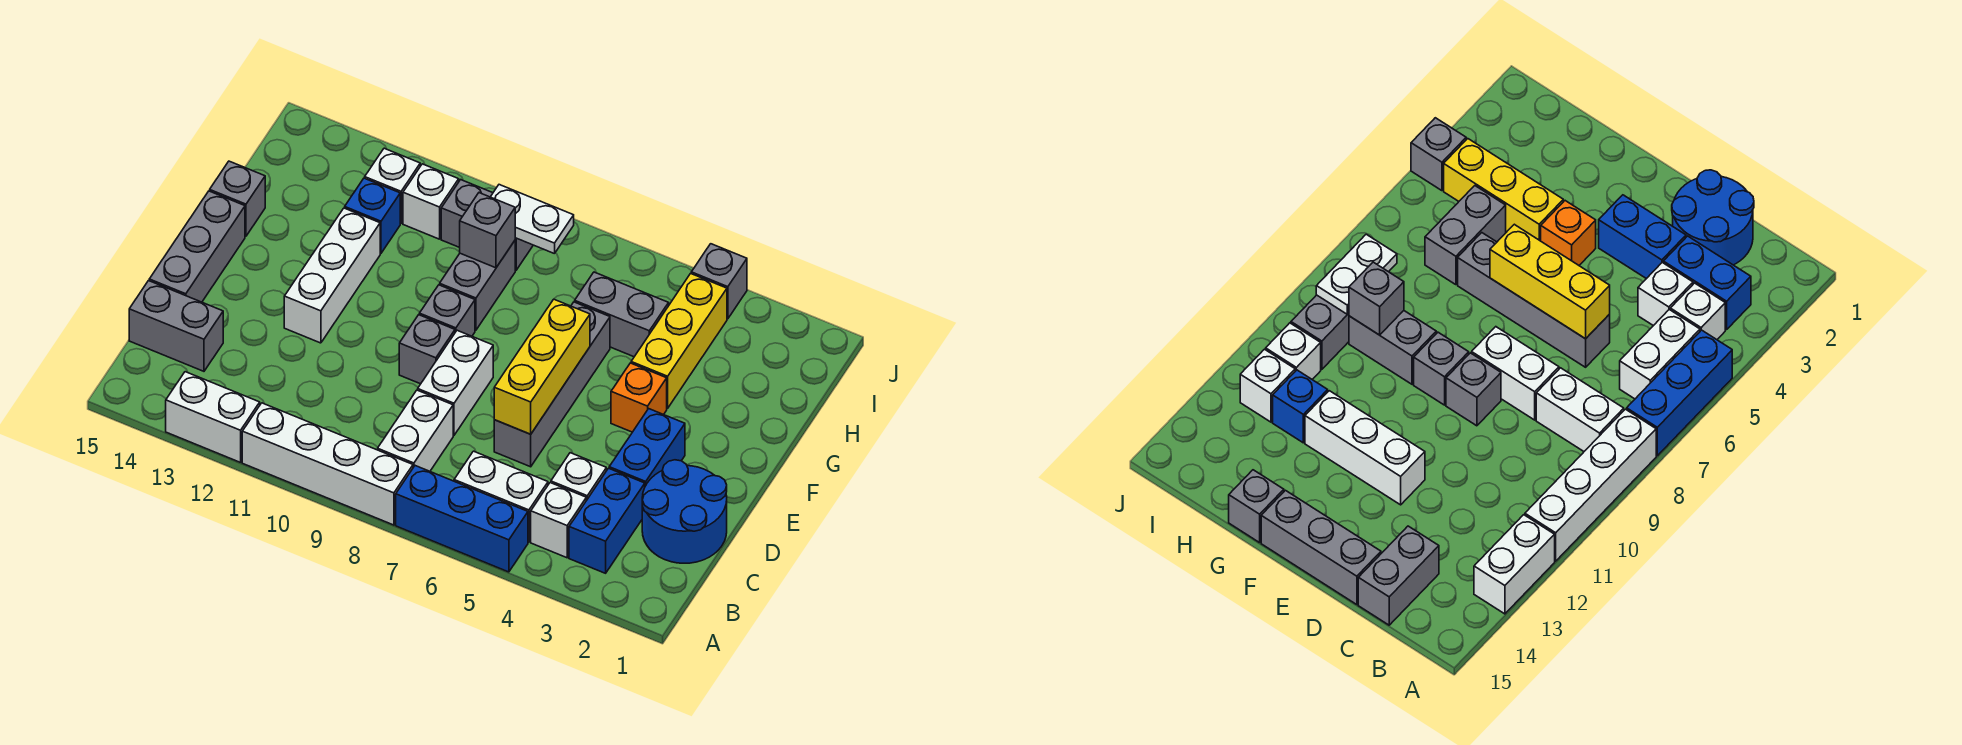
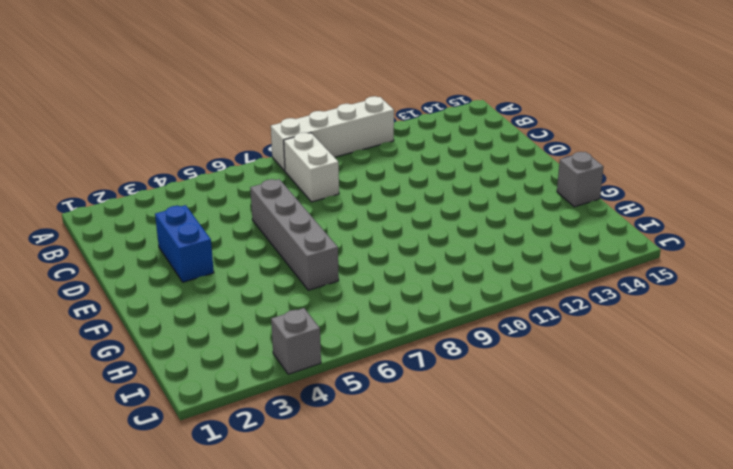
none -> blue 1x3 brick [396,466,528,572]
none -> white 1x2 brick [166,372,260,462]
none -> blue 1x2 brick [569,468,645,573]
none -> white 1x1 brick [531,483,586,558]

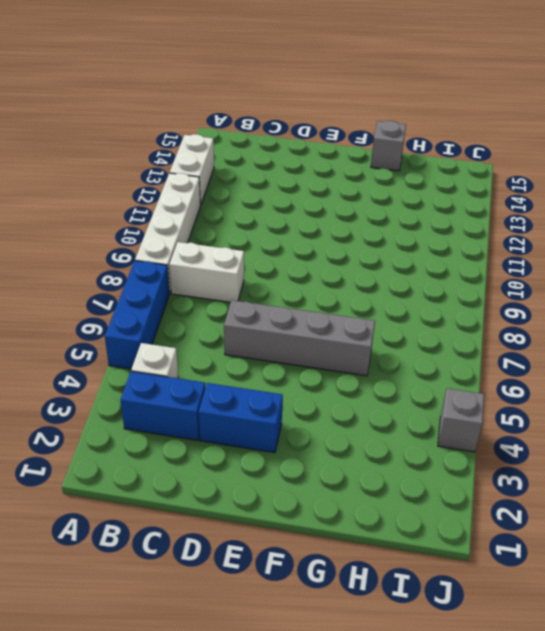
none -> white 1x2 brick [454,451,548,542]
none -> blue 2x2 round brick [642,460,727,563]
none -> white 1x1 brick [551,453,606,501]
none -> grey 1x2 brick [129,281,223,371]

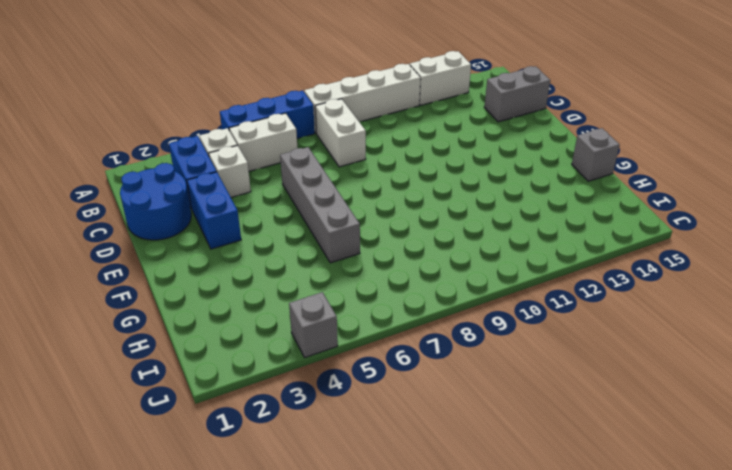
none -> white 1x2 brick [418,330,493,435]
none -> grey 1x3 brick [149,191,245,302]
none -> grey 1x1 brick [399,315,455,384]
none -> white 1x3 brick [284,208,380,343]

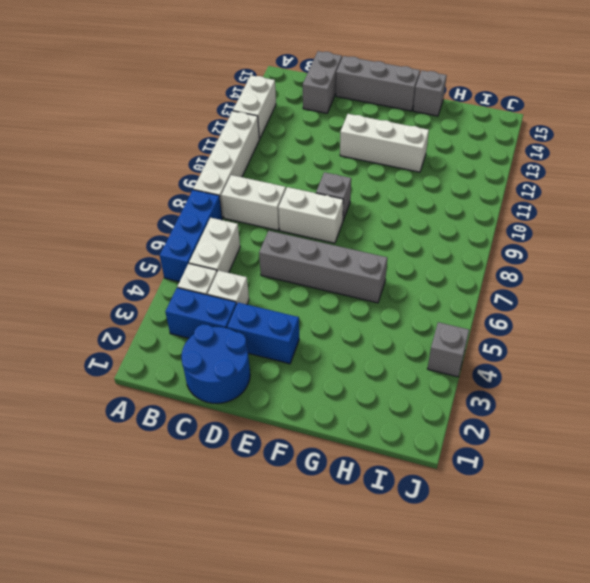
none -> orange 1x1 brick [611,363,667,432]
none -> grey 1x1 brick [419,285,475,336]
none -> yellow 1x3 brick [631,273,727,408]
none -> grey 1x2 brick [440,241,515,330]

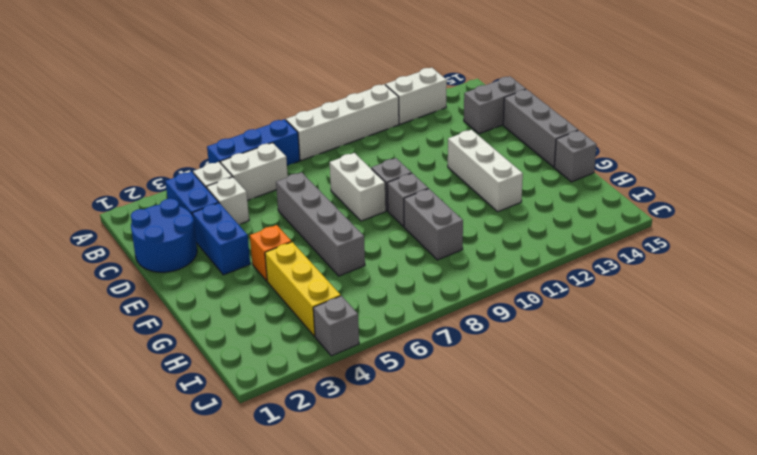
none -> white 1x2 brick [378,390,453,471]
none -> grey 1x2 brick [575,272,669,357]
none -> blue 1x1 brick [345,178,400,253]
none -> grey 1x2 brick [441,180,533,270]

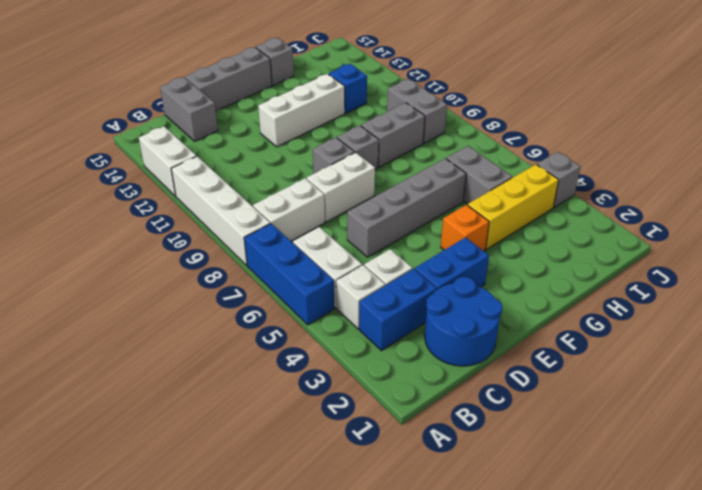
none -> white 1x1 brick [403,164,459,239]
none -> white 1x1 brick [365,148,420,223]
none -> yellow 1x3 brick [494,299,590,434]
none -> grey 1x1 brick [460,193,515,268]

